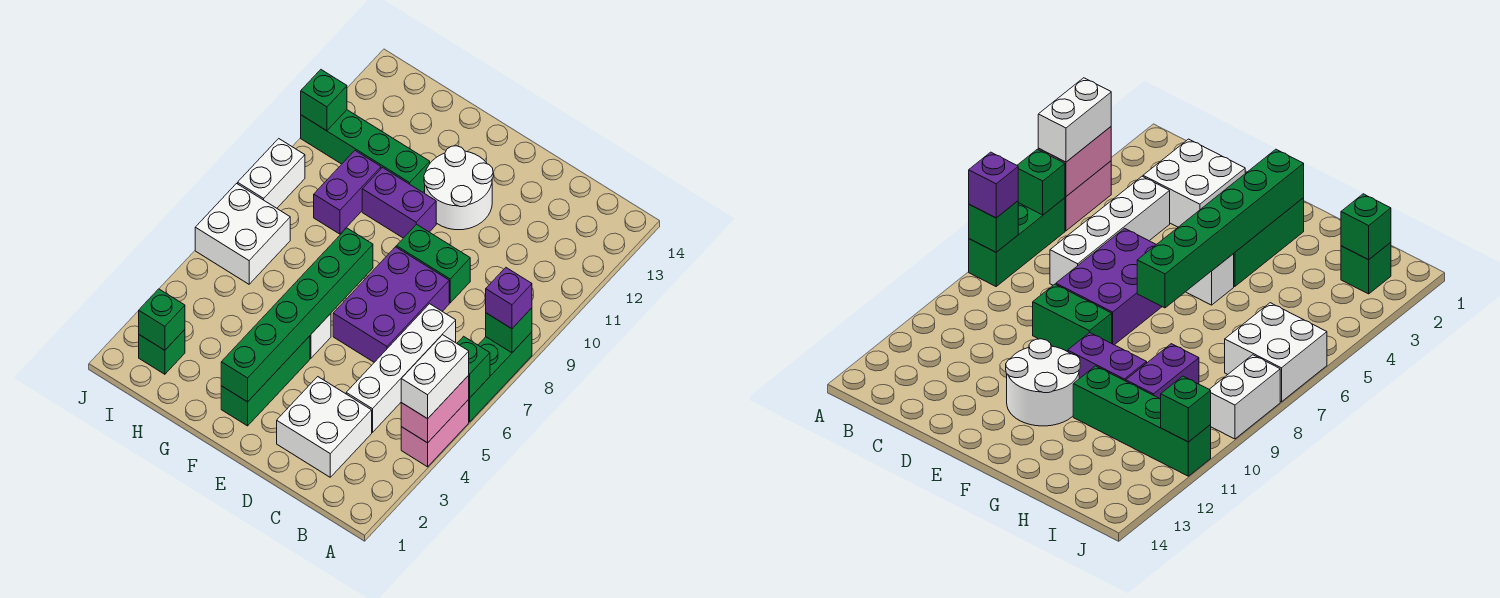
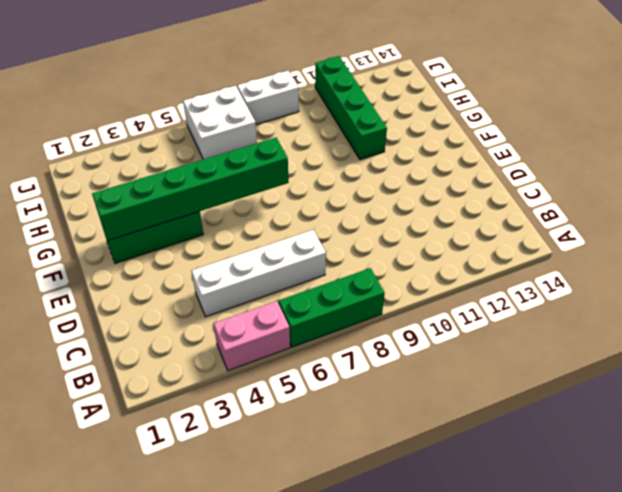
none -> white 2x2 brick [277,377,372,477]
none -> purple 2x3 brick [333,247,449,362]
none -> green 1x2 brick [396,224,470,303]

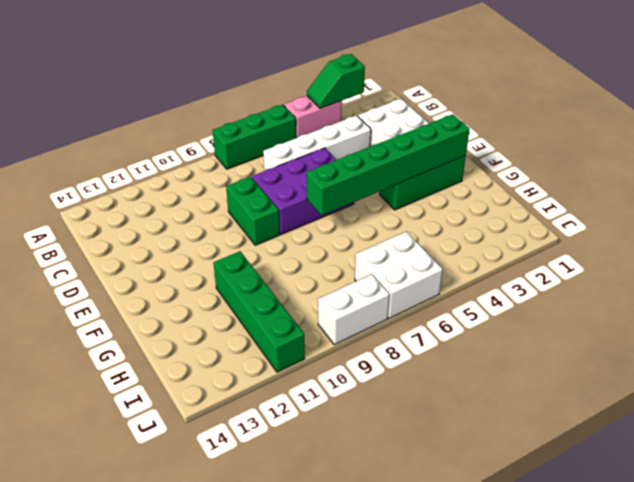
green 1x2 slope [307,54,365,109] -> pink 1x2 brick [401,375,469,443]
none -> white 2x2 round brick [424,146,493,230]
none -> white 1x1 brick [310,314,331,358]
none -> purple 1x2 brick [362,168,436,238]

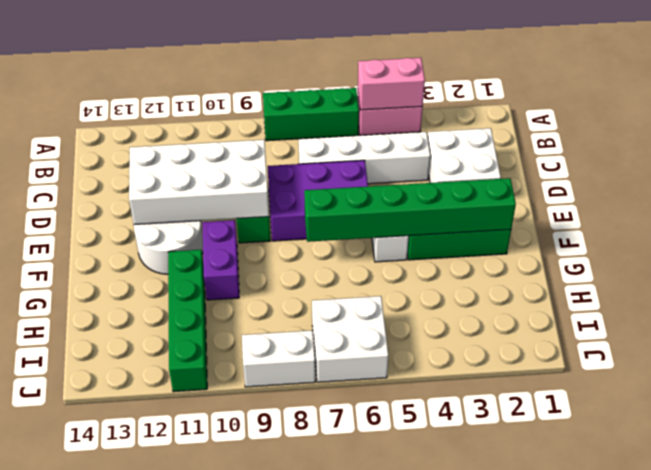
white 2x4 brick [129,140,269,224] -> none
none -> purple 1x2 brick [314,151,381,234]
none -> green 1x1 brick [139,330,185,374]
none -> green 1x1 brick [457,336,490,398]

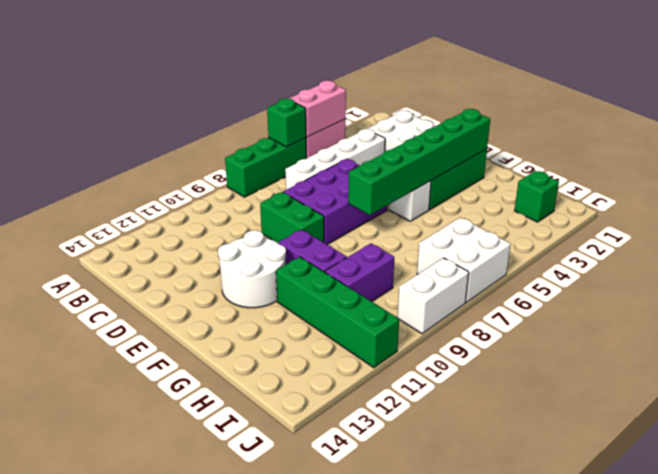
none -> green 1x1 brick [486,308,532,353]
none -> green 1x1 brick [139,289,185,350]
none -> green 1x1 brick [301,70,347,131]

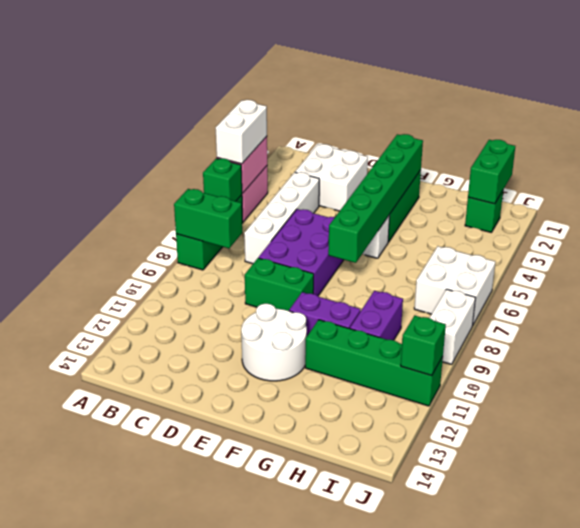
green 1x2 brick [174,189,242,248] -> green 1x1 brick [486,308,532,353]
green 1x2 brick [468,140,515,204] -> green 1x1 brick [139,289,185,350]
none -> purple 1x1 brick [486,268,532,329]

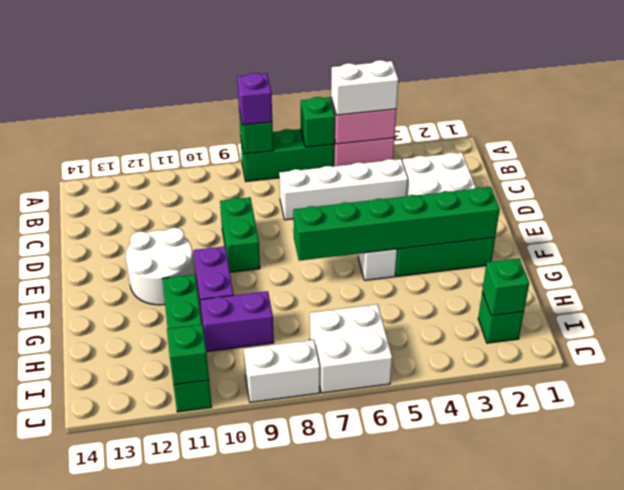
none -> purple 2x3 brick [333,247,449,362]

